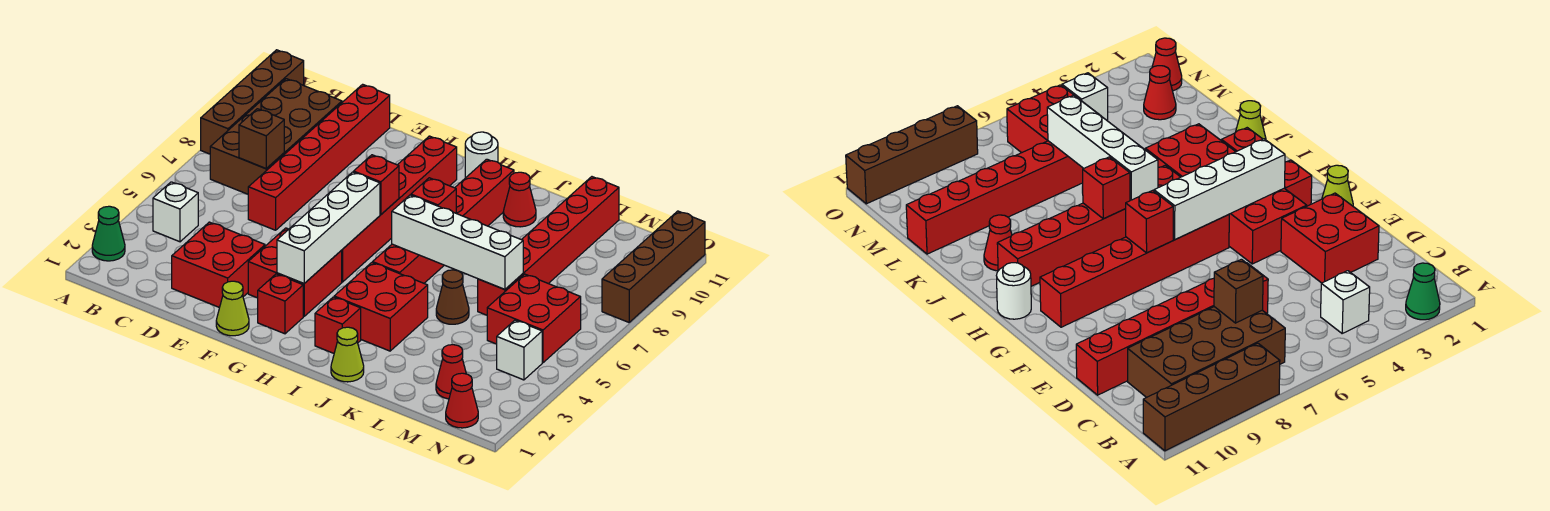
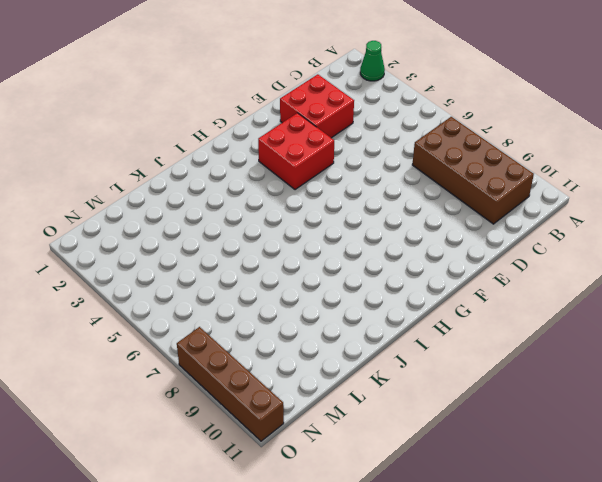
none -> brown 1x4 brick [201,50,304,154]
none -> white 1x1 brick [153,182,198,242]
none -> red 1x6 brick [248,84,390,230]

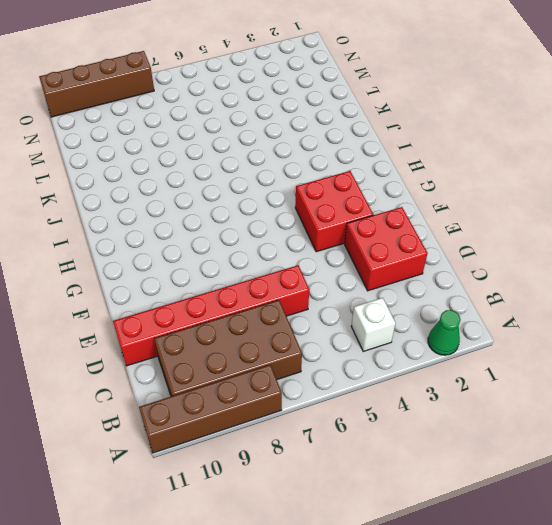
none -> lime 1x1 cone [216,281,249,336]
none -> red 1x1 brick [258,274,303,334]
none -> red 1x6 brick [341,136,457,282]

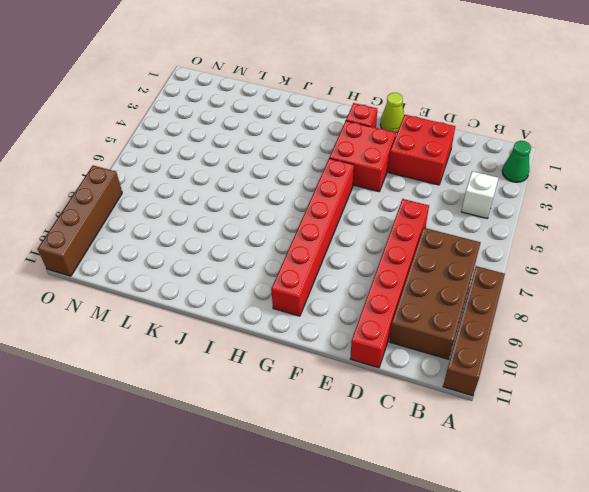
none -> white 1x1 round brick [465,132,498,178]
none -> red 1x1 brick [315,297,361,353]
none -> red 2x2 brick [334,263,428,351]

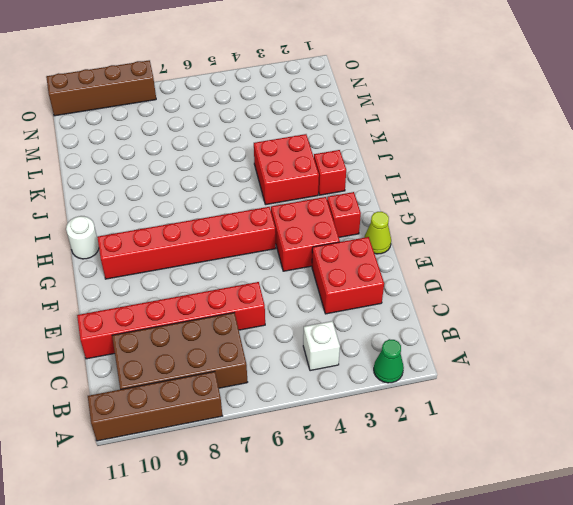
none -> red 1x6 brick [373,159,514,283]
none -> lime 1x1 cone [331,327,364,382]
none -> red 1x1 cone [503,172,536,227]

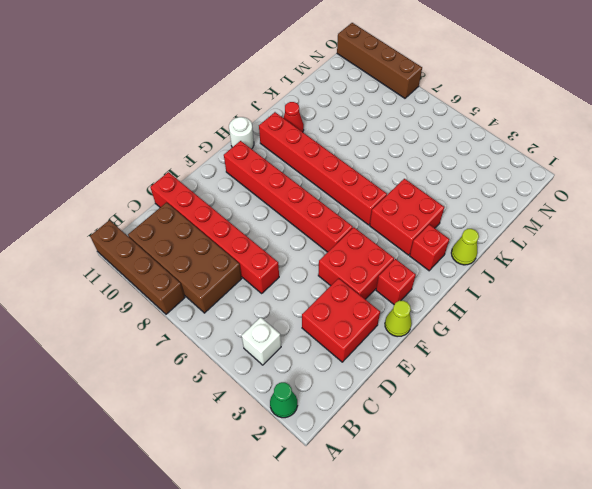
none -> brown 1x1 cone [436,270,469,324]
none -> red 1x6 brick [478,177,619,315]
none -> red 1x1 cone [436,345,466,399]

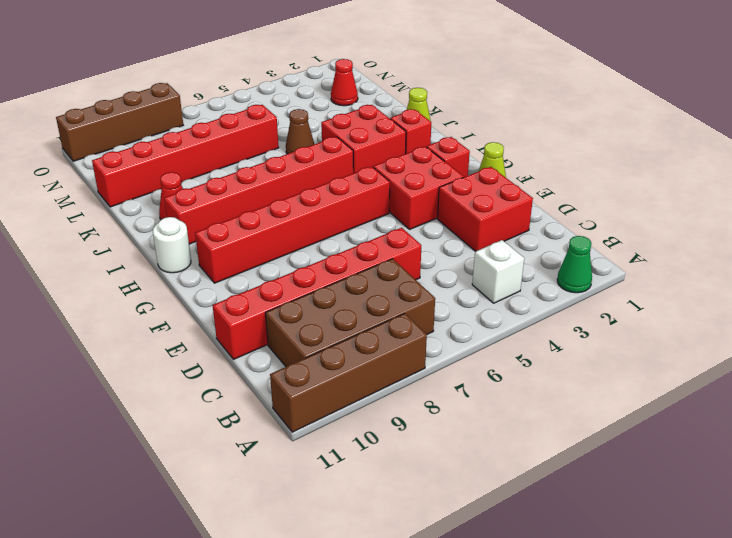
none -> red 2x2 brick [487,274,581,363]
none -> red 1x1 cone [446,373,478,428]
none -> white 1x1 brick [497,320,542,380]

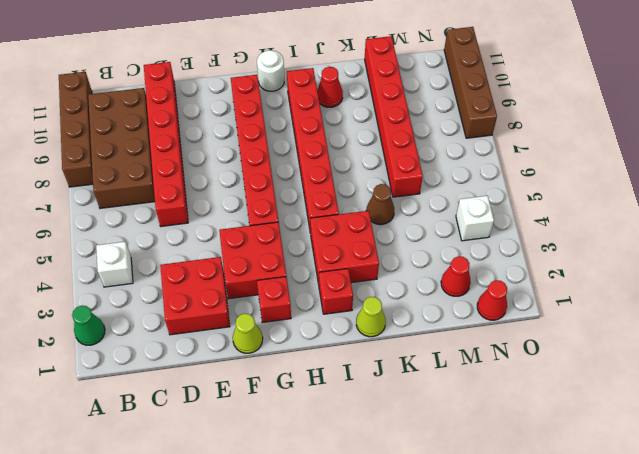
none -> red 2x2 brick [487,274,581,363]
none -> brown 1x1 brick [239,109,284,169]
none -> white 1x4 brick [277,172,380,283]

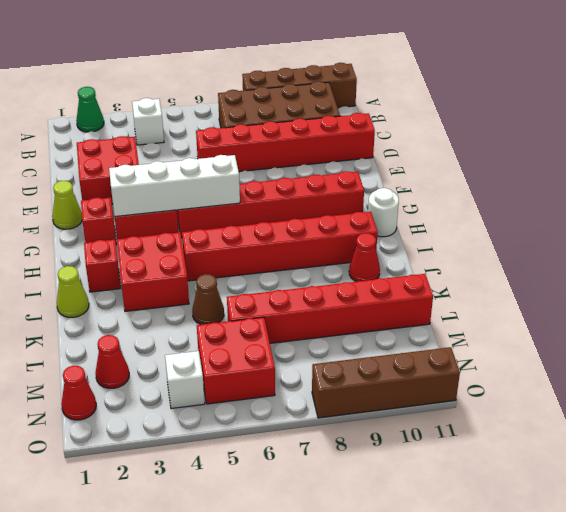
none -> brown 1x1 brick [239,109,284,169]
none -> red 1x1 brick [354,155,399,215]
none -> white 1x4 brick [392,195,523,290]

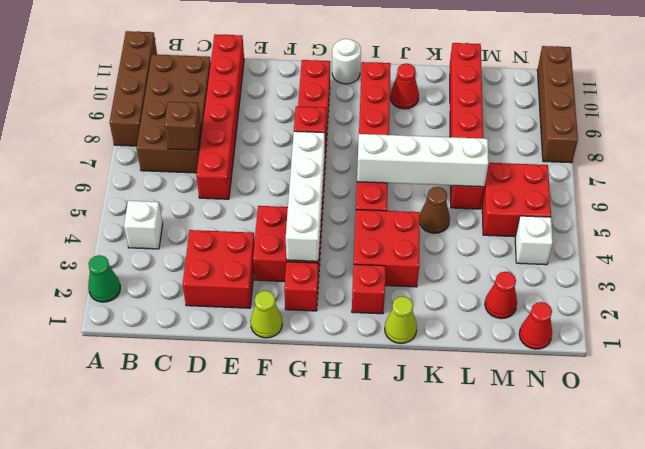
none -> red 1x1 brick [411,178,456,213]

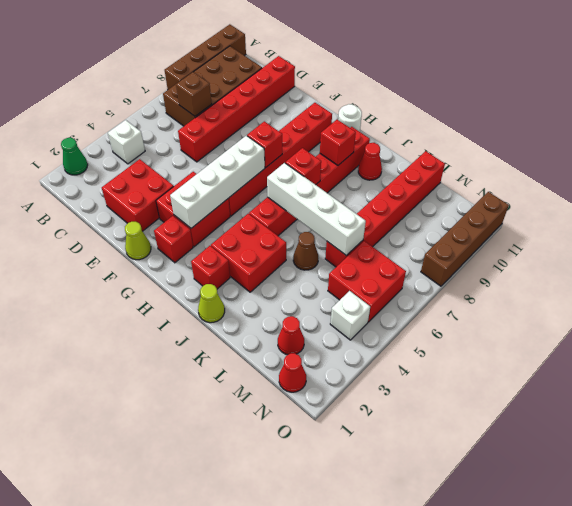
red 1x1 brick [320,120,356,165] -> none

